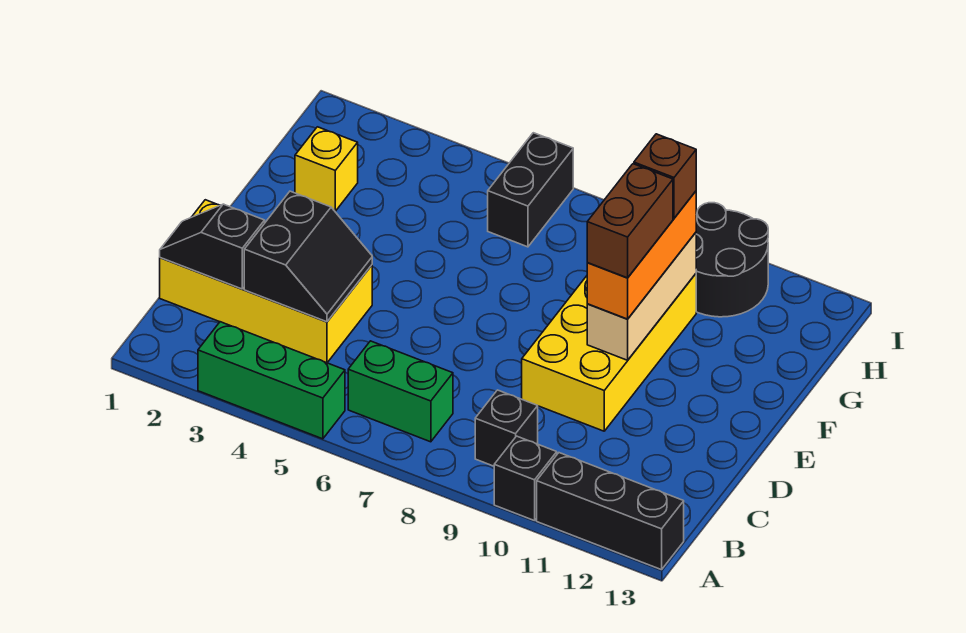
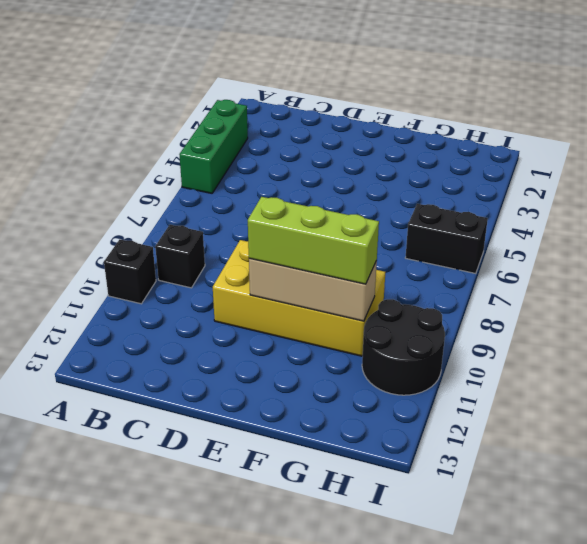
lime 1x3 brick [248,197,379,284] -> orange 1x3 brick [587,191,696,319]
none -> black 1x3 brick [537,453,684,570]
none -> green 1x2 brick [348,341,453,442]
none -> yellow 2x4 brick [160,200,372,363]

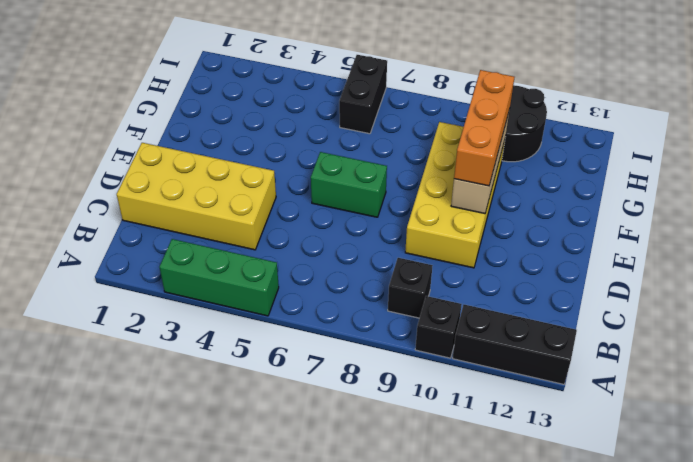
green 1x2 brick [311,152,387,217] -> green 1x2 brick moved to [348,341,453,442]
none -> yellow 1x1 brick [295,127,358,211]
none -> black 1x2 slope [160,204,265,289]
none -> black 2x2 slope [244,191,372,322]

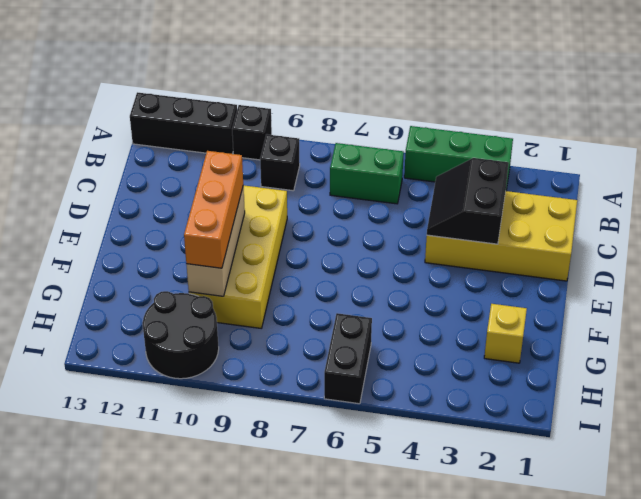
none -> black 1x2 slope [160,204,265,289]
none -> brown 1x2 brick [587,164,673,278]
none -> brown 1x1 brick [634,134,696,218]

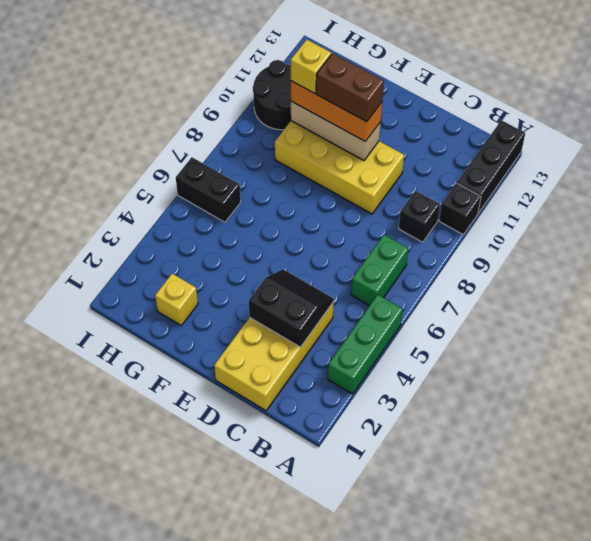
yellow 1x1 brick [291,40,331,94] -> brown 1x1 brick [634,134,696,218]
none -> black 1x2 slope [160,204,265,289]

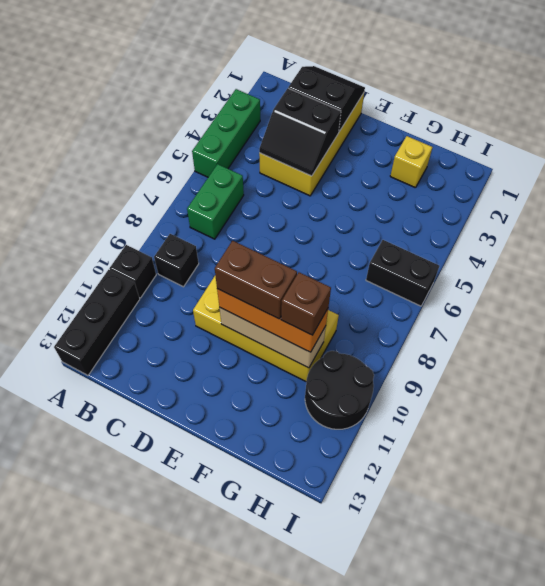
black 2x2 slope [288,66,365,132] -> black 1x2 slope [160,204,265,289]

